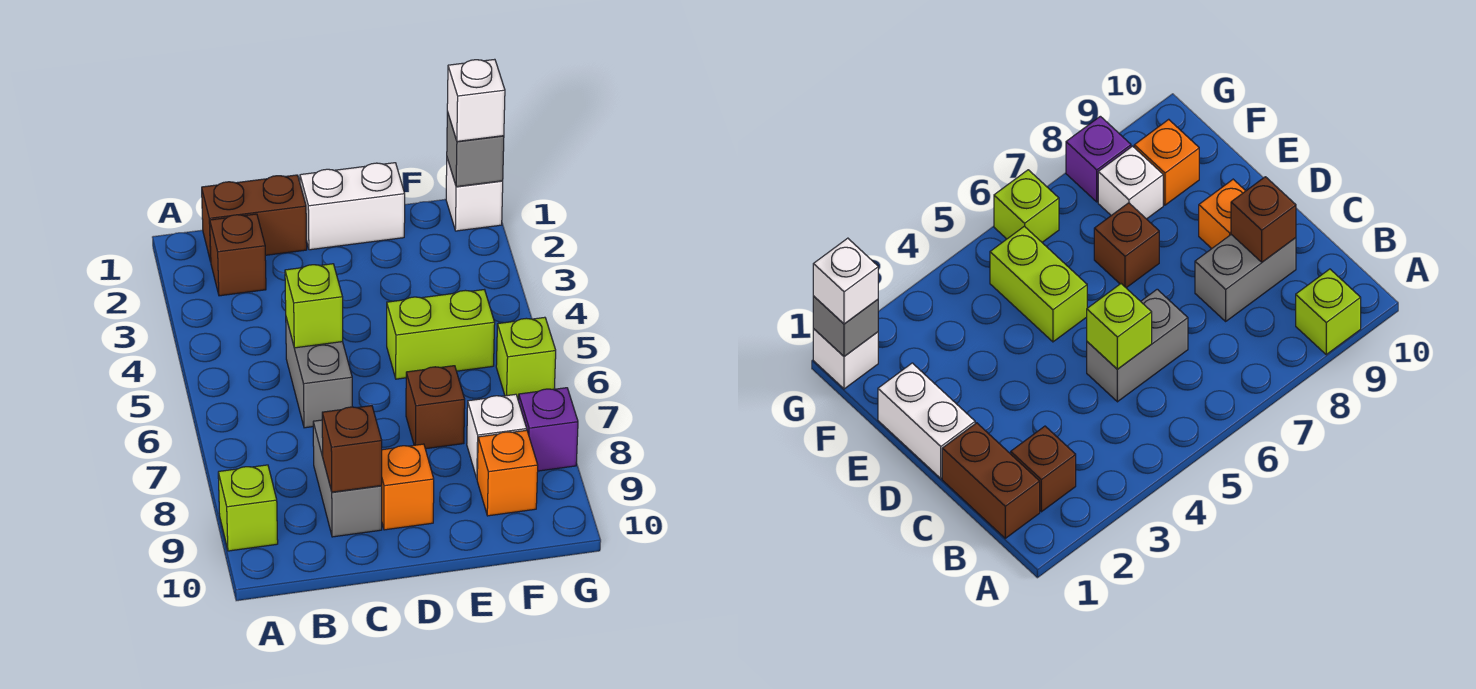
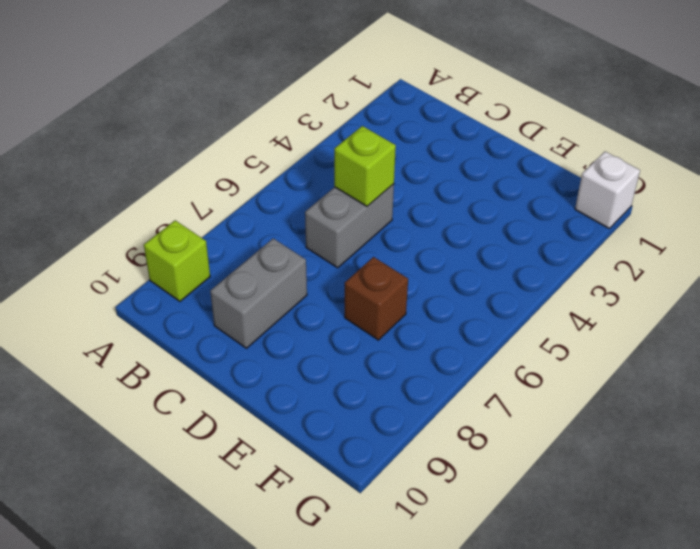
none -> brown 1x2 brick [202,175,307,262]
none -> brown 1x1 brick [210,214,266,296]
none -> white 1x2 brick [300,163,405,250]

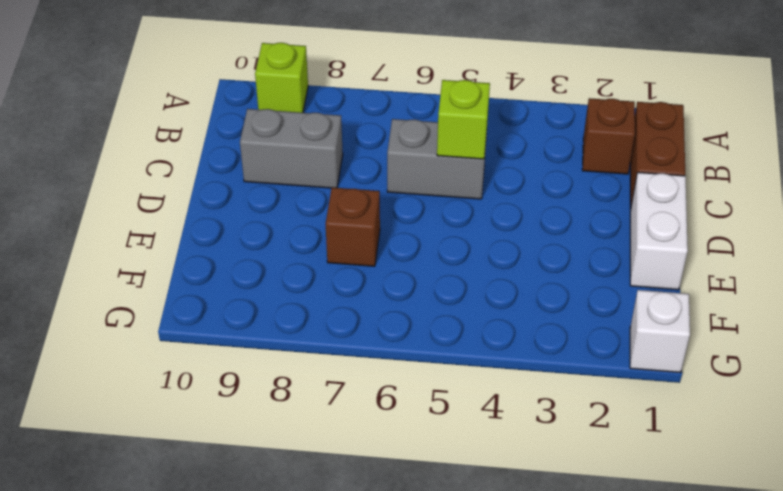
none -> orange 1x1 brick [382,444,434,530]
none -> lime 1x2 brick [387,290,495,379]
none -> white 1x1 brick [467,394,527,478]

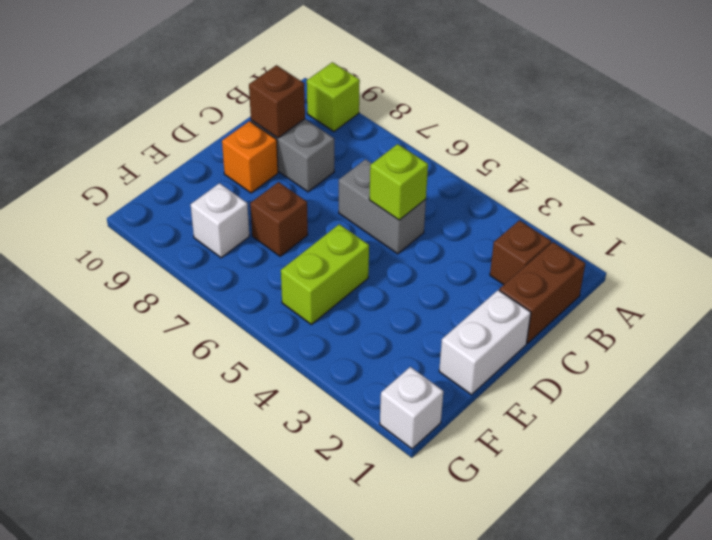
none -> orange 1x1 brick [477,430,538,516]
none -> lime 1x1 brick [496,317,556,399]
none -> purple 1x1 brick [519,388,578,471]

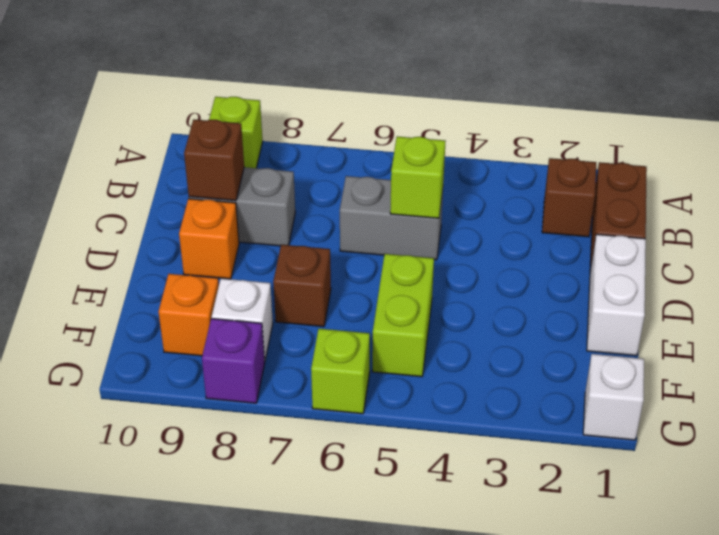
none -> grey 1x1 brick [447,112,504,187]
none -> white 1x1 brick [447,59,505,141]

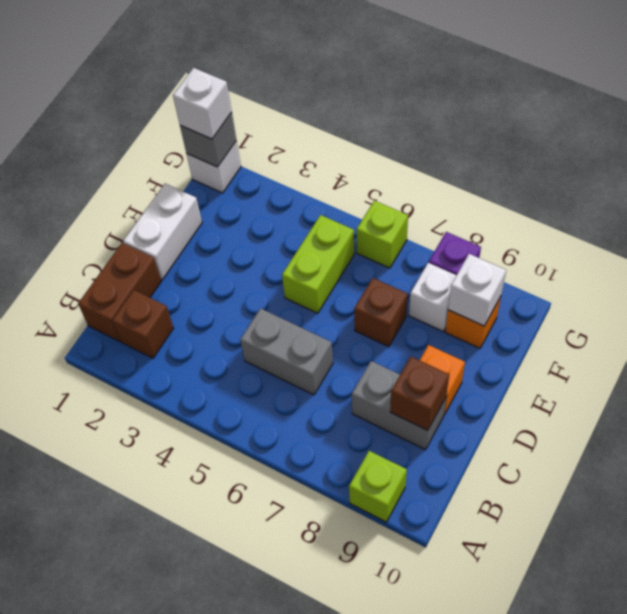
white 1x1 brick [448,254,506,326] -> none
none -> lime 1x1 brick [285,264,343,348]

